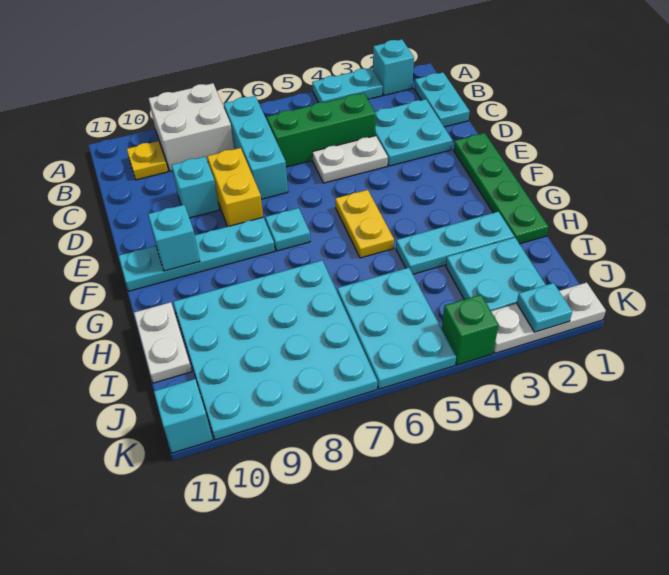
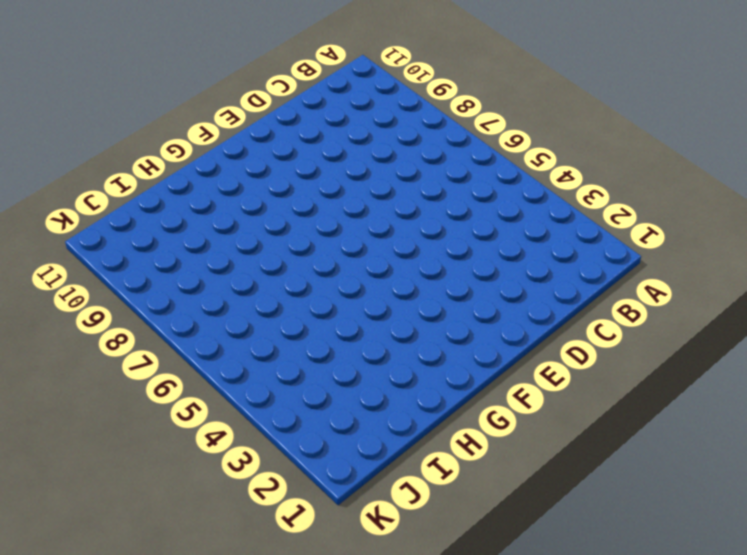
none -> cyan 1x1 brick [373,40,414,95]
none -> cyan 1x2 plate [312,68,383,103]
none -> white 2x2 brick [149,83,234,171]

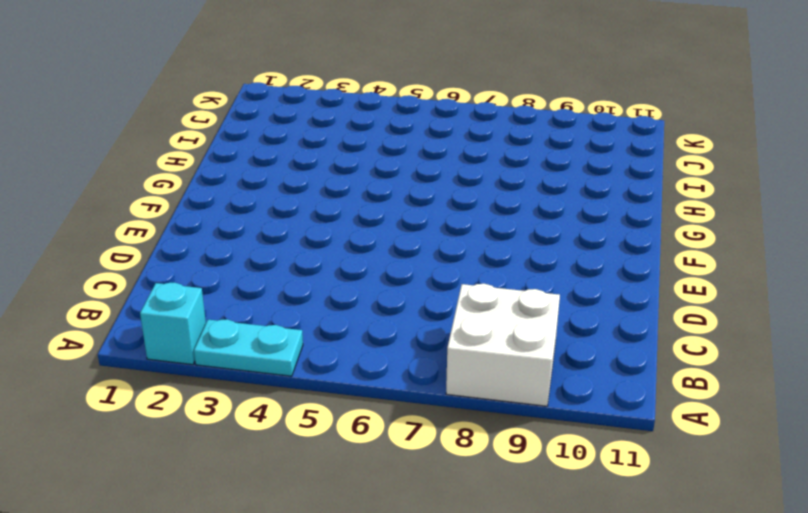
none -> cyan 1x2 plate [414,72,470,127]
none -> cyan 1x3 brick [224,96,288,199]
none -> yellow 1x1 plate [127,141,168,180]

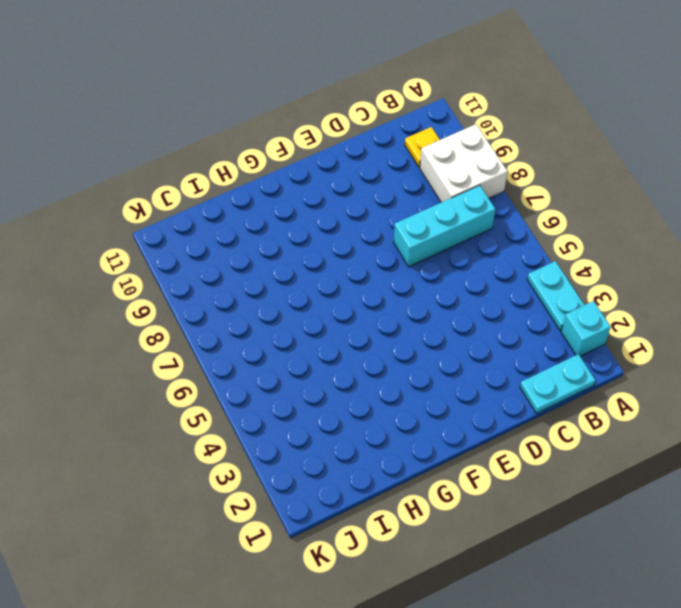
none -> cyan 2x2 plate [375,99,452,166]
none -> green 1x3 brick [267,93,376,167]
none -> white 1x2 plate [312,136,388,183]

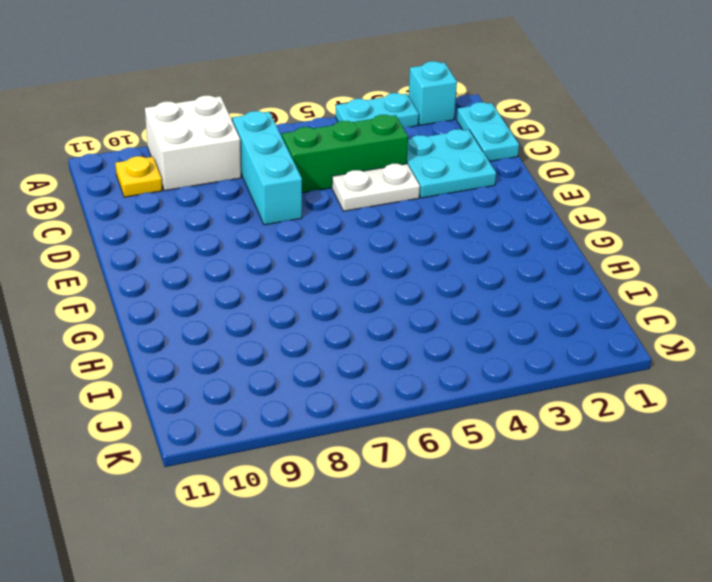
none -> yellow 1x2 brick [207,148,263,227]
none -> cyan 1x1 brick [172,157,219,218]
none -> green 1x4 plate [454,133,548,244]

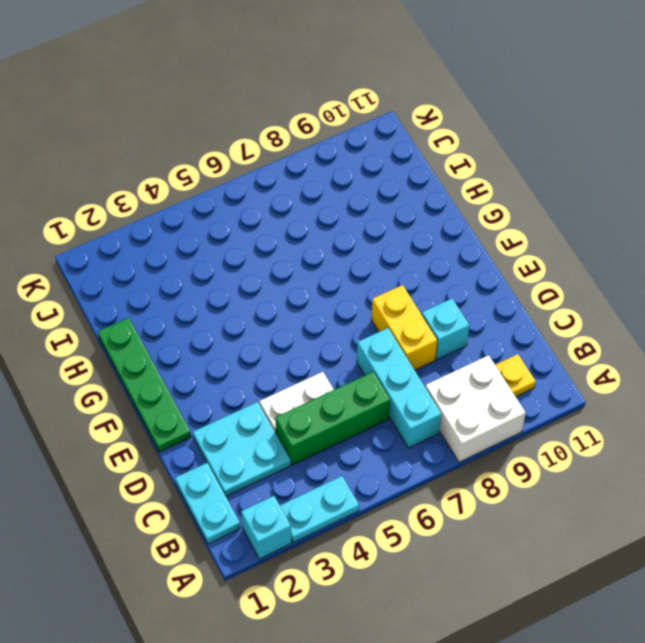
none -> yellow 1x2 plate [335,190,394,258]
none -> cyan 1x1 plate [265,208,310,251]
none -> cyan 1x4 plate [119,217,275,291]

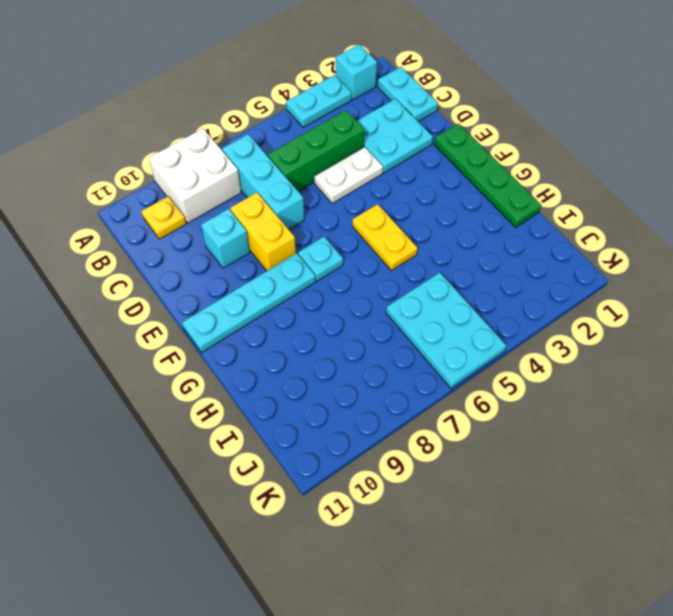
none -> cyan 1x3 plate [396,212,514,274]
none -> cyan 4x4 plate [173,260,377,440]
none -> white 1x2 plate [134,302,192,383]

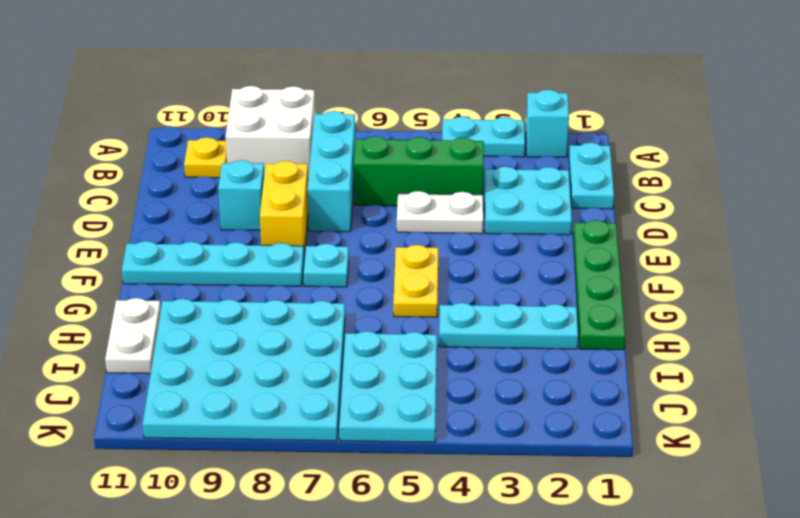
none -> cyan 2x2 plate [446,238,546,311]
none -> white 1x3 plate [491,282,606,353]
none -> green 1x1 brick [442,295,499,365]

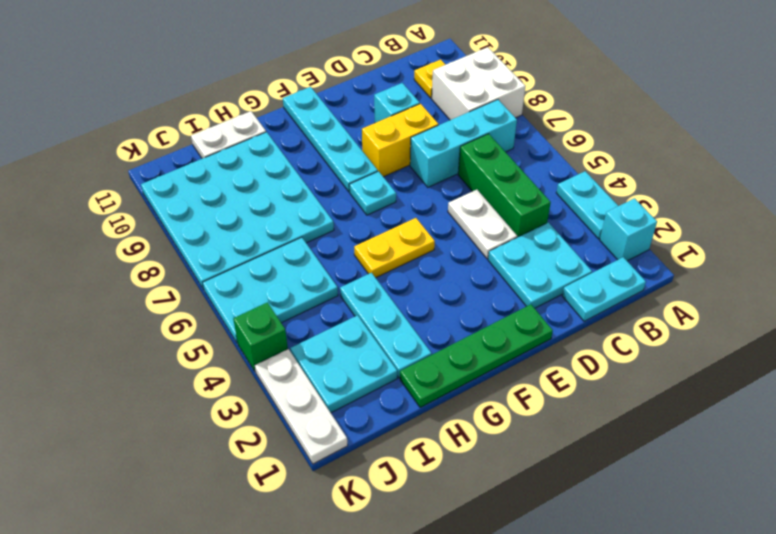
none -> cyan 1x1 brick [154,379,213,453]
none -> cyan 1x1 brick [148,205,200,271]
none -> cyan 1x1 plate [517,283,572,332]

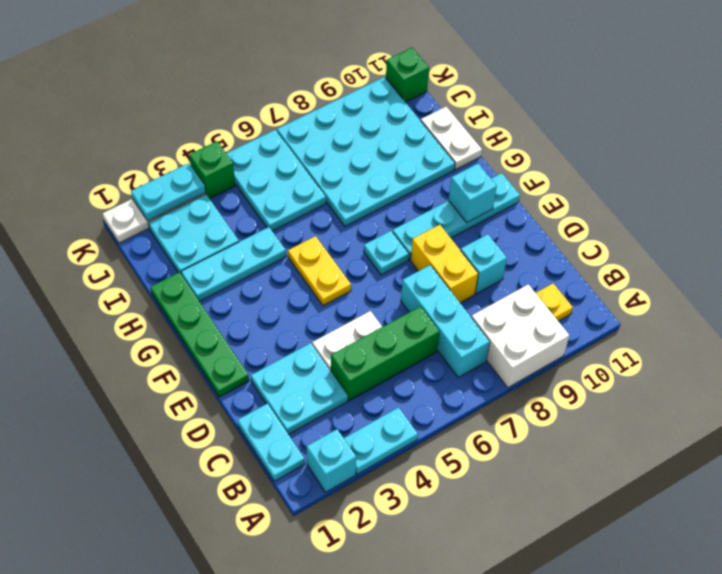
cyan 1x2 plate [131,163,205,221] -> cyan 1x1 plate [517,283,572,332]
green 1x1 brick [386,48,429,102] -> cyan 1x1 brick [154,379,213,453]

